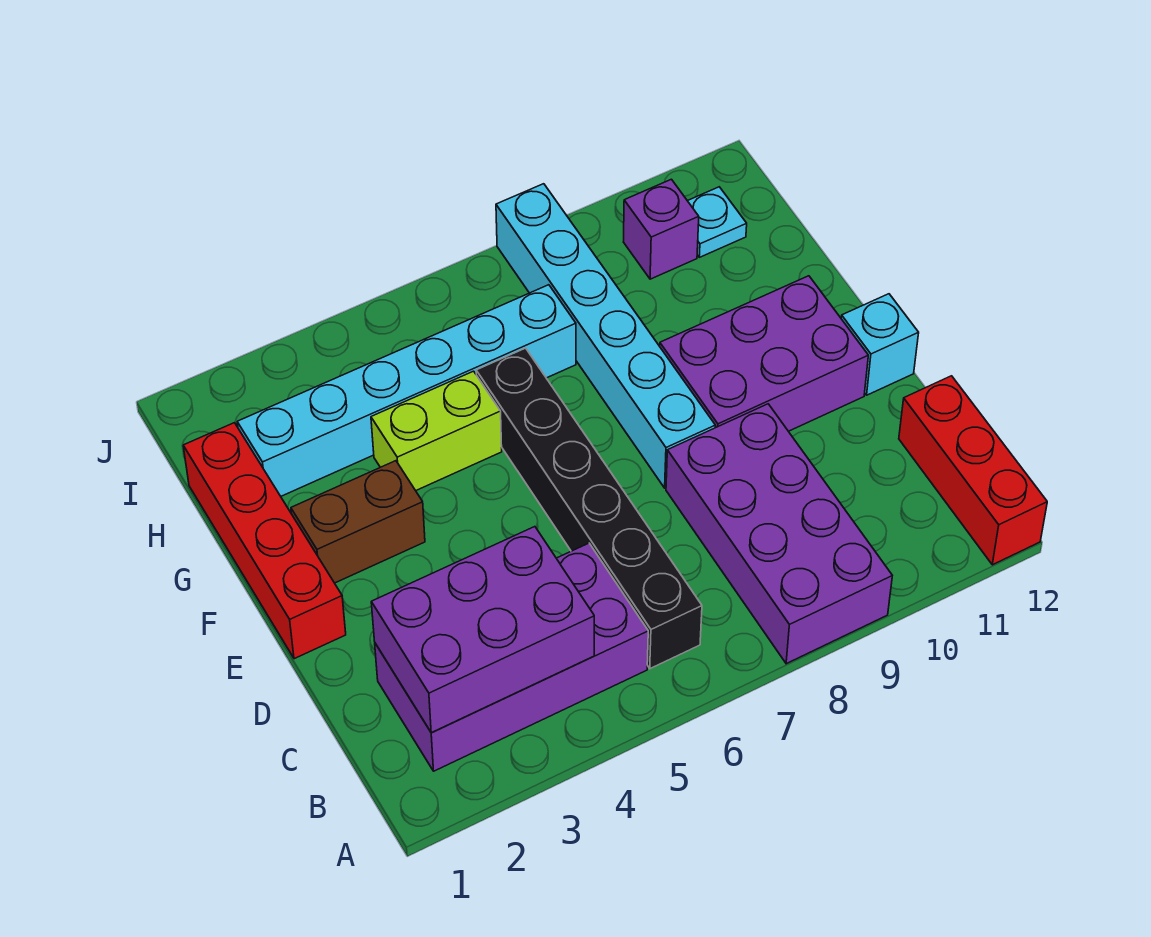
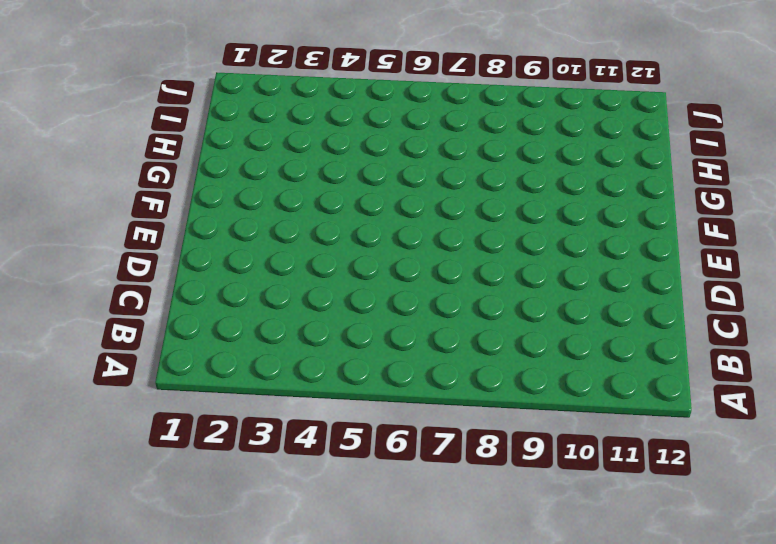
none -> purple 2x4 brick [666,404,892,664]
none -> red 1x3 brick [899,376,1047,565]
none -> purple 2x4 brick [375,543,648,771]

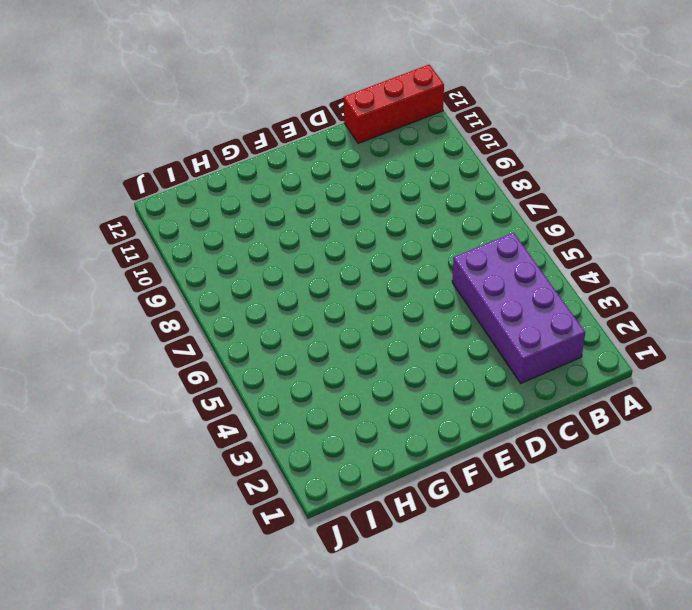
none -> purple 2x4 brick [666,404,892,664]
none -> black 1x6 brick [476,348,702,669]
none -> red 1x4 brick [183,423,346,659]

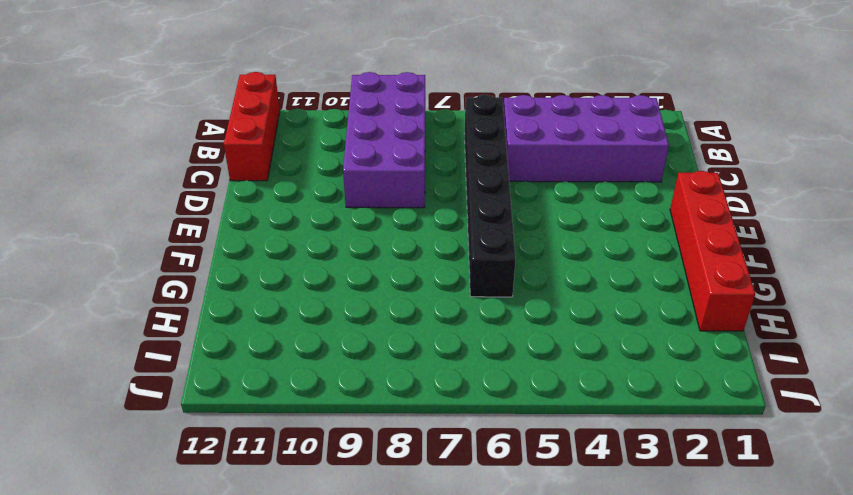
none -> cyan 1x6 brick [496,184,715,488]
none -> purple 2x3 brick [660,276,868,431]
none -> cyan 1x1 brick [841,294,919,395]

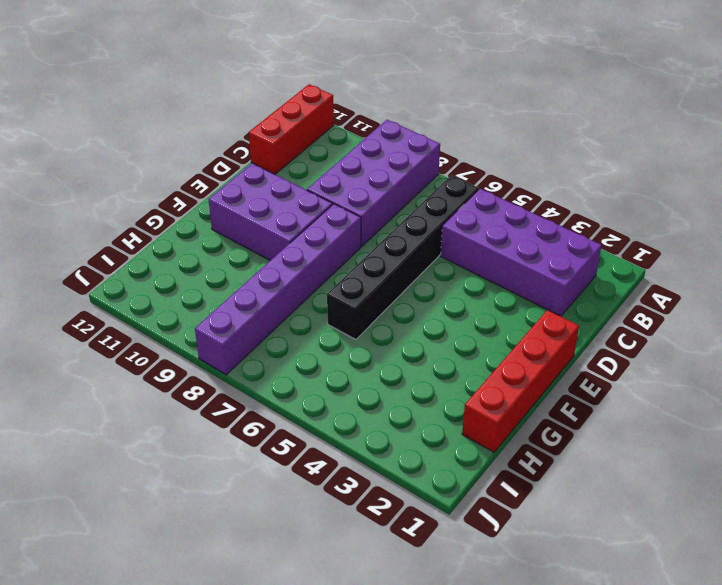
purple 1x6 brick [195,204,361,375] -> cyan 1x6 brick [496,184,715,488]
none -> cyan 1x1 brick [841,294,919,395]
none -> brown 1x2 brick [291,461,425,583]
none -> lime 1x2 brick [371,371,502,491]

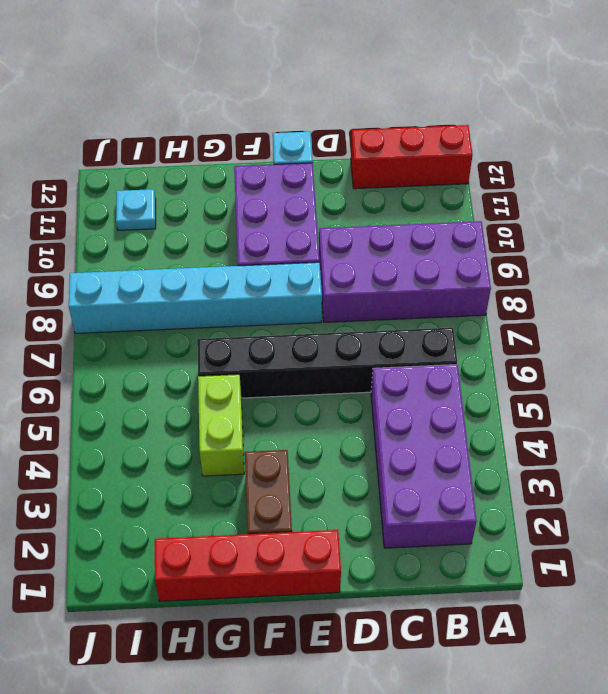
none -> cyan 1x6 brick [237,285,576,496]
none -> purple 1x1 brick [624,179,699,279]
none -> purple 2x3 brick [371,527,594,733]

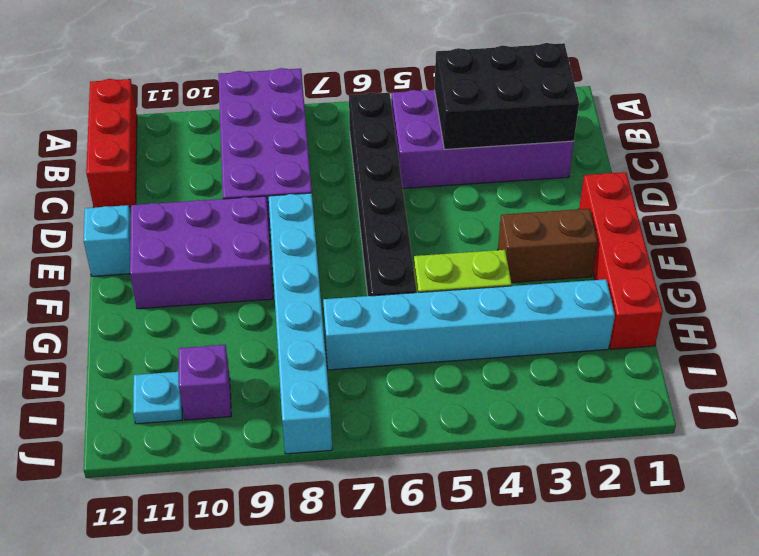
black 2x3 brick [435,43,579,149] -> purple 2x3 brick [371,527,594,733]

